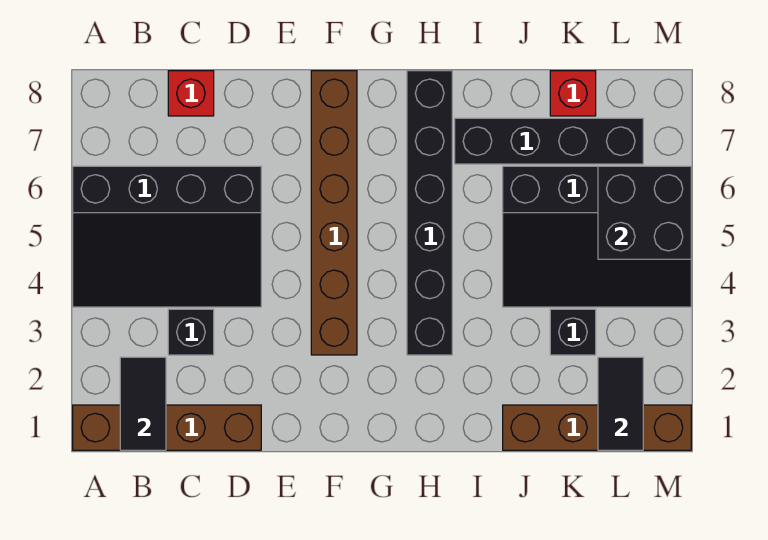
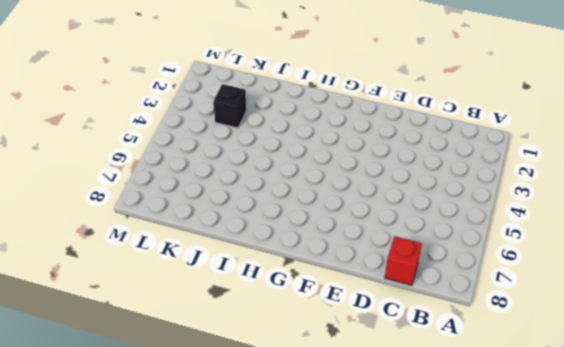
none -> brown 1x4 brick [73,405,261,450]
none -> black 3x4 slope [73,166,261,307]
none -> black 1x1 brick [168,309,214,355]

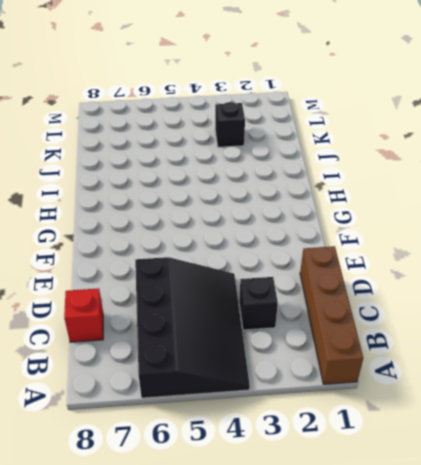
none -> brown 1x6 brick [311,71,357,355]
none -> black 1x6 brick [407,71,452,355]
none -> black 1x4 brick [455,118,643,164]

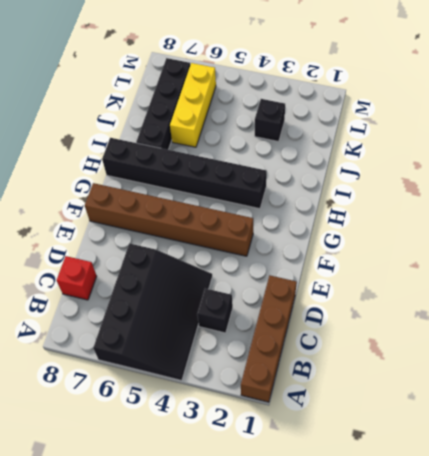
yellow 1x3 brick [170,63,216,147] -> black 3x4 slope [503,166,691,307]
none -> brown 1x4 brick [503,405,691,450]
none -> red 1x1 brick [550,71,596,116]
none -> black 1x2 tile [120,357,166,450]

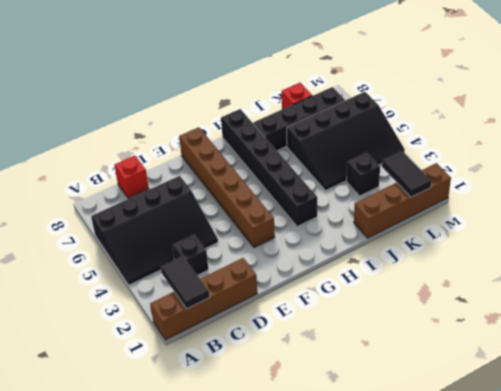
none -> black 2x2 brick [598,166,691,259]

